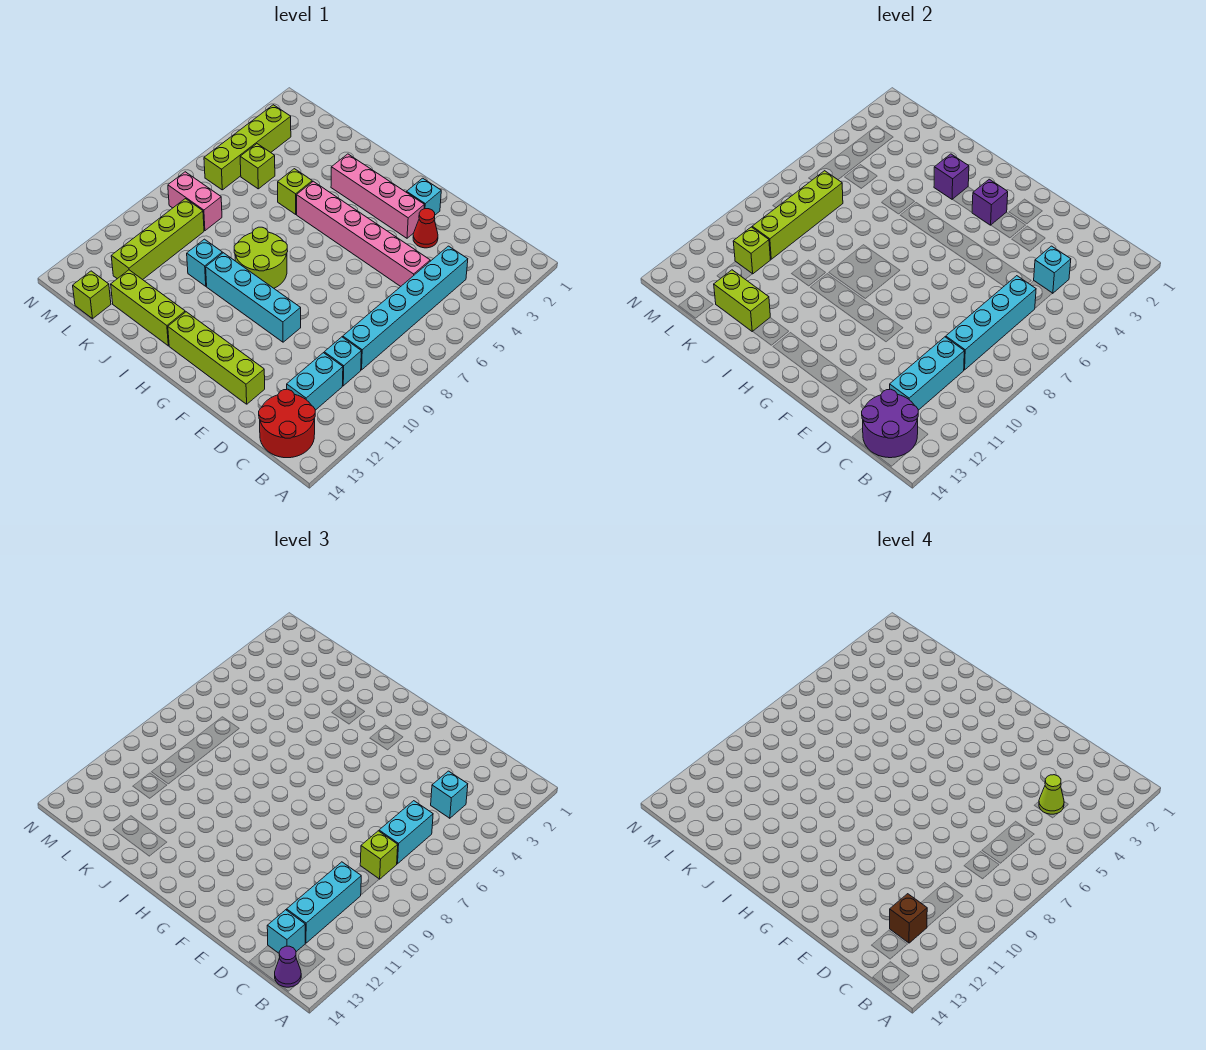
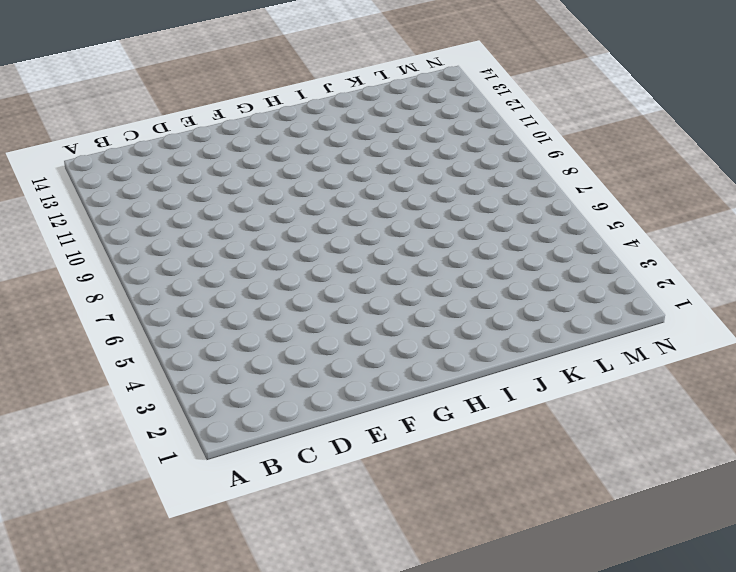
none -> red 2x2 round brick [259,389,315,458]
none -> cyan 1x6 brick [343,246,468,370]
none -> cyan 1x1 brick [324,337,361,386]
none -> cyan 1x2 brick [287,353,343,410]

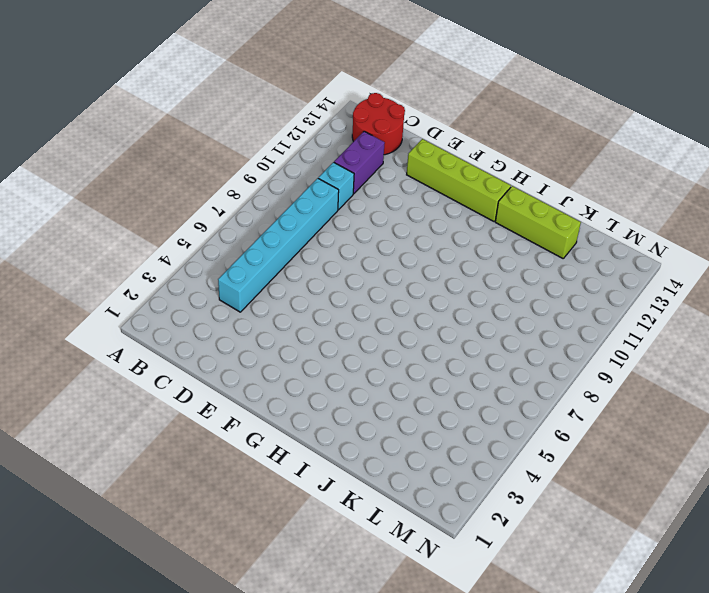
purple 1x2 brick [334,131,385,194] -> cyan 1x2 brick [287,353,343,410]
none -> pink 1x6 brick [297,181,430,287]
none -> red 1x1 cone [413,209,438,248]
none -> cyan 1x1 brick [407,178,441,215]
none -> pink 1x4 brick [331,154,424,238]

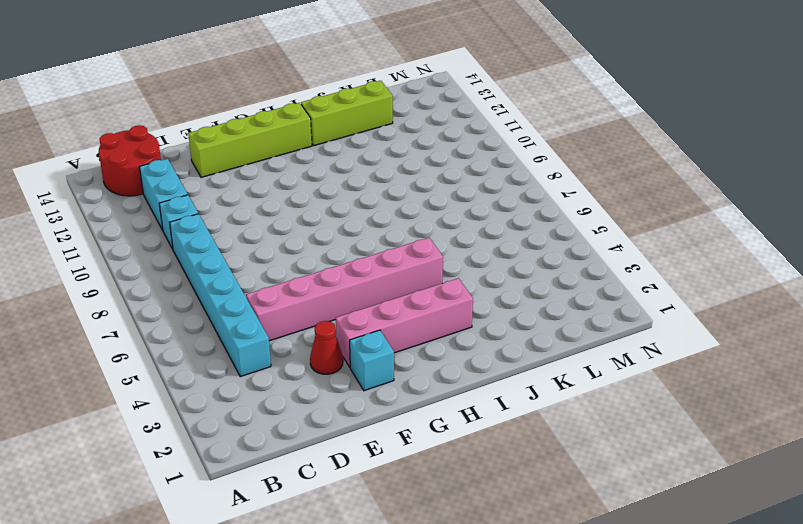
none -> cyan 1x4 brick [206,253,301,342]
none -> lime 2x2 round brick [234,227,288,288]
none -> lime 1x1 brick [278,169,312,214]
none -> cyan 1x1 brick [187,239,222,286]

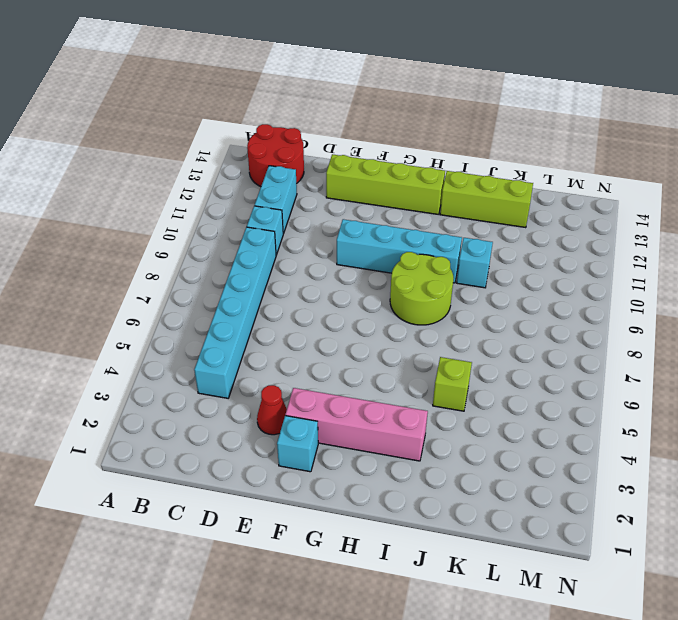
none -> pink 1x6 brick [297,181,430,287]
none -> lime 1x1 brick [240,144,275,189]
none -> pink 1x2 brick [168,172,222,231]
none -> lime 1x4 brick [111,199,204,280]

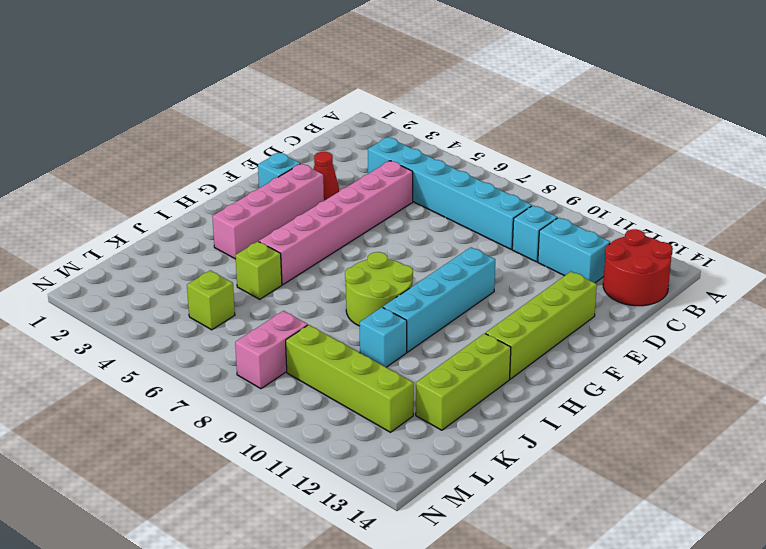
none -> lime 1x1 brick [73,271,111,319]
none -> lime 1x4 brick [204,105,291,190]
none -> purple 2x2 round brick [862,389,918,458]
none -> cyan 1x1 brick [1034,246,1071,293]

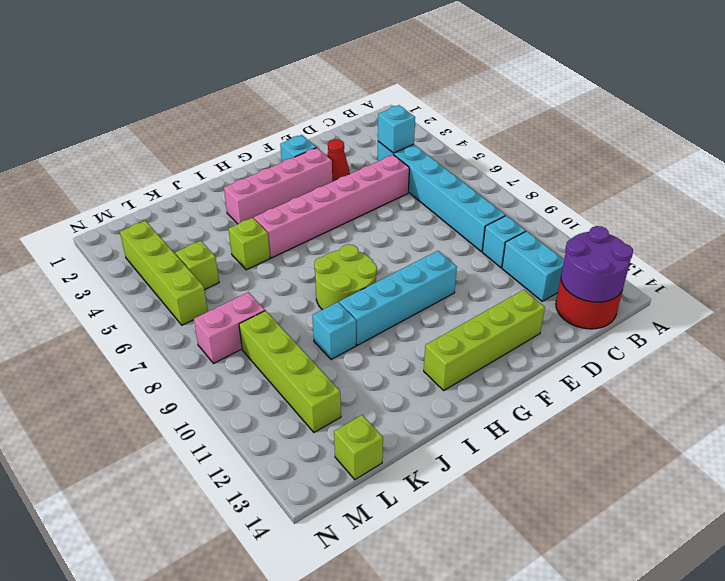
none -> lime 1x3 brick [111,270,185,346]
none -> cyan 1x4 brick [946,276,1036,370]
none -> cyan 1x3 brick [890,337,964,410]
none -> purple 1x1 brick [972,179,1008,225]

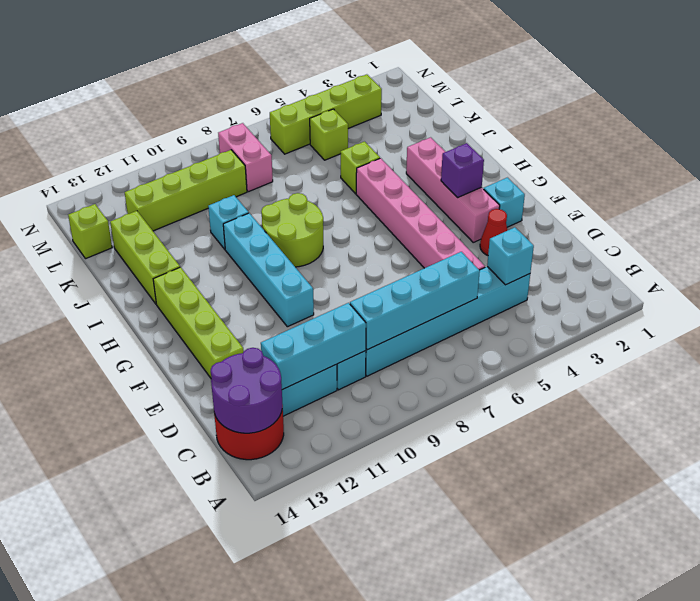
none -> purple 1x1 brick [934,154,969,199]
none -> lime 1x2 brick [714,270,770,332]
none -> lime 1x4 brick [752,171,843,259]
none -> lime 1x1 brick [733,227,770,274]

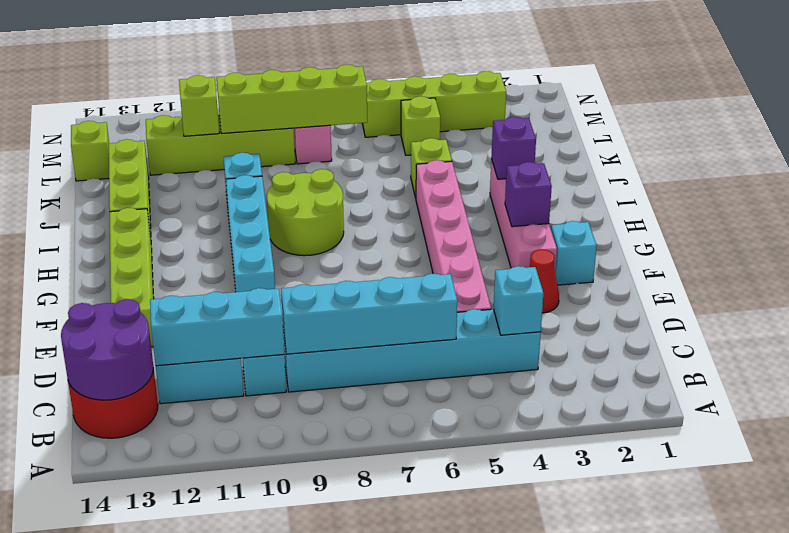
none -> lime 1x2 brick [714,270,770,332]
none -> purple 1x1 cone [275,946,301,987]
none -> cyan 1x1 brick [431,771,468,818]
none -> cyan 1x2 brick [379,801,433,864]

